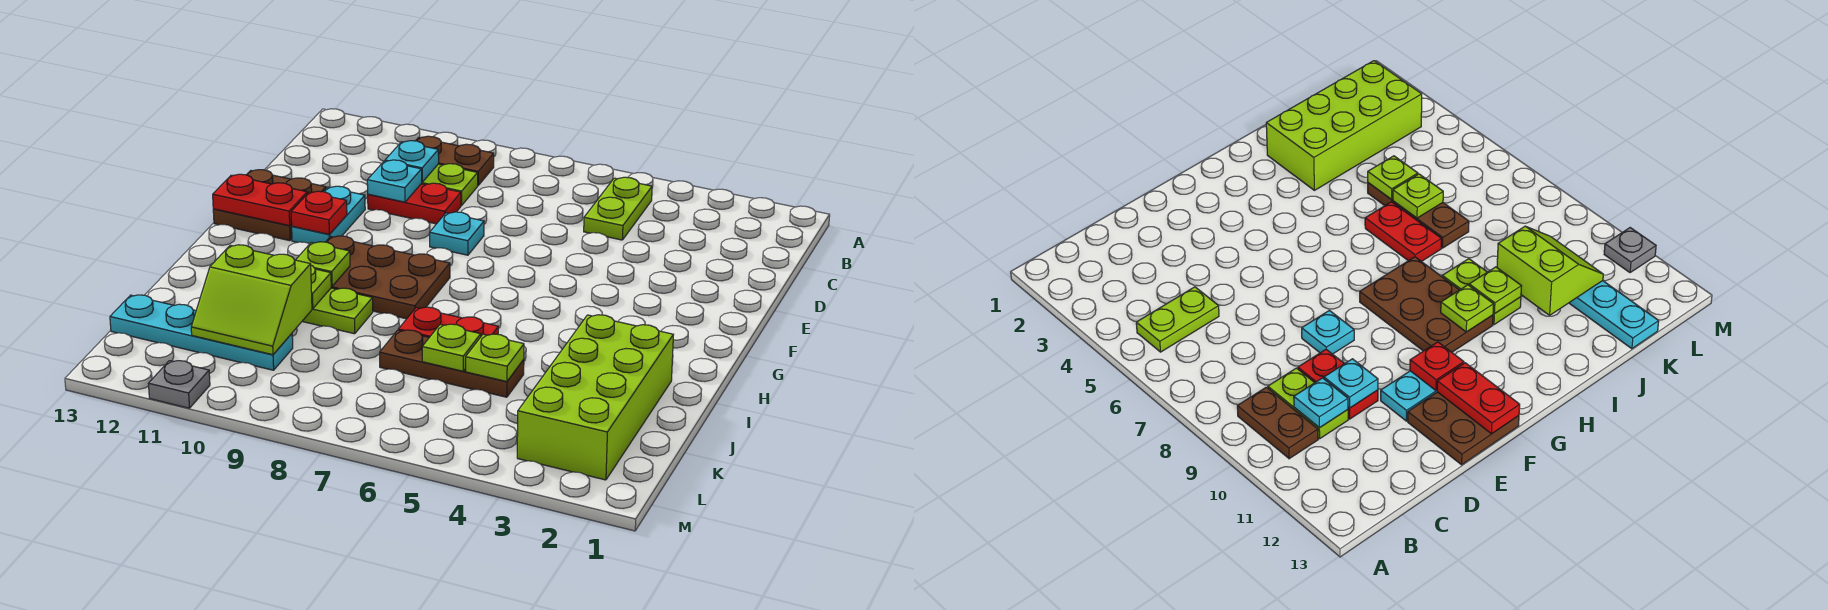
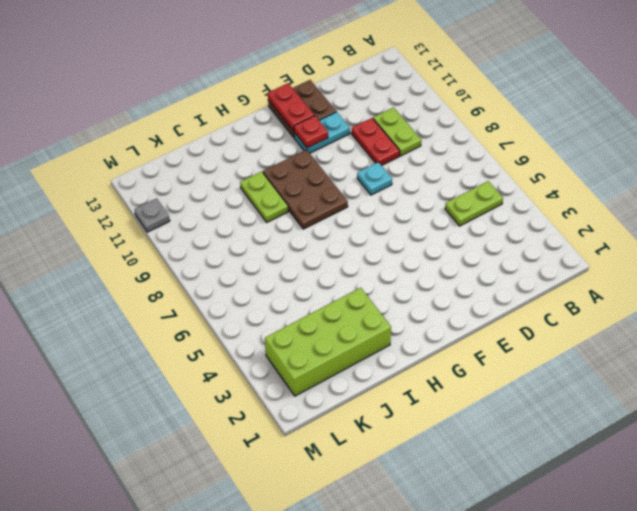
none -> brown 1x2 plate [416,136,494,185]
none -> red 1x2 plate [398,307,498,337]
none -> brown 1x3 plate [380,330,524,397]

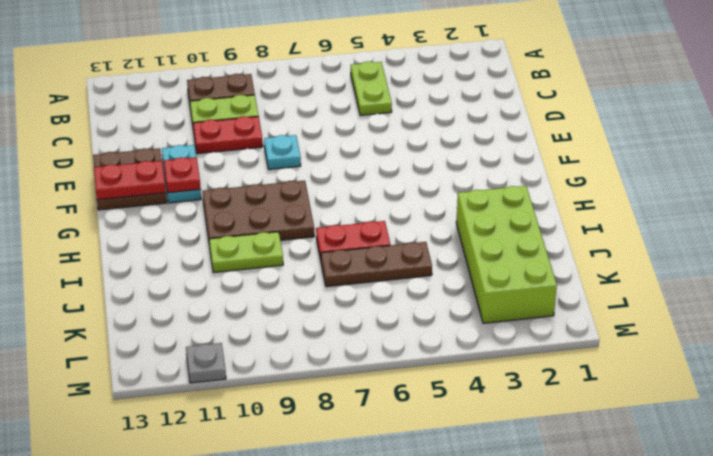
none -> cyan 1x4 plate [110,295,293,370]
none -> cyan 1x1 plate [385,141,439,182]
none -> cyan 1x1 plate [367,160,422,202]

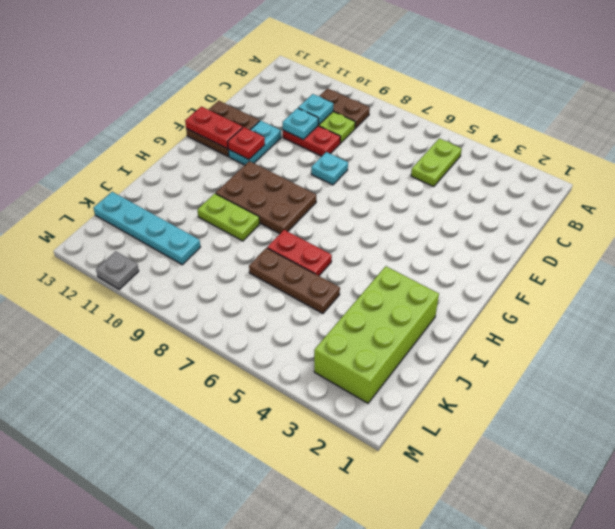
none -> lime 1x1 plate [296,242,350,286]
none -> lime 1x1 plate [311,265,331,309]
none -> lime 1x1 plate [466,334,524,382]

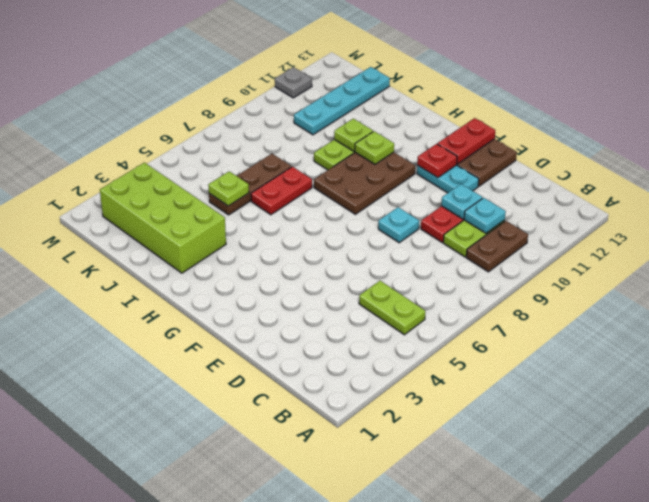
none -> lime 1x1 plate [422,324,481,371]
none -> lime 2x2 slope [191,245,312,355]

